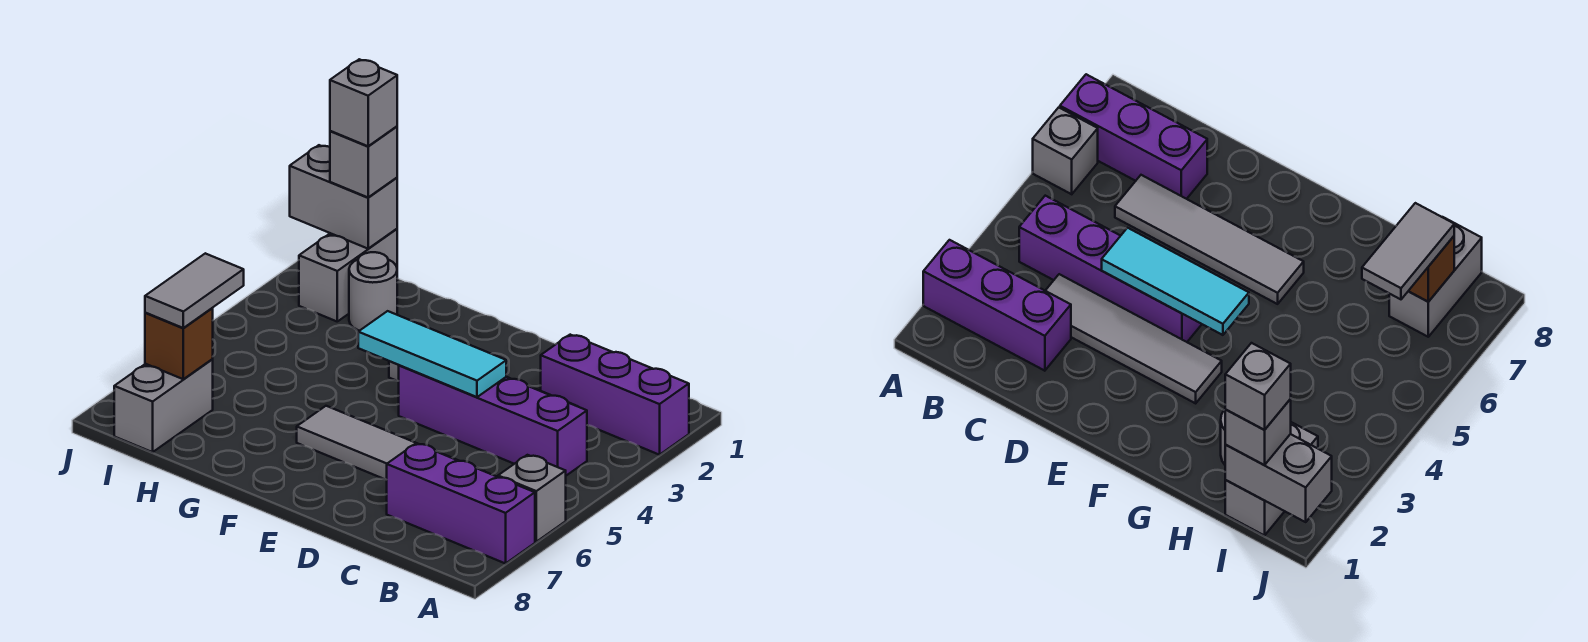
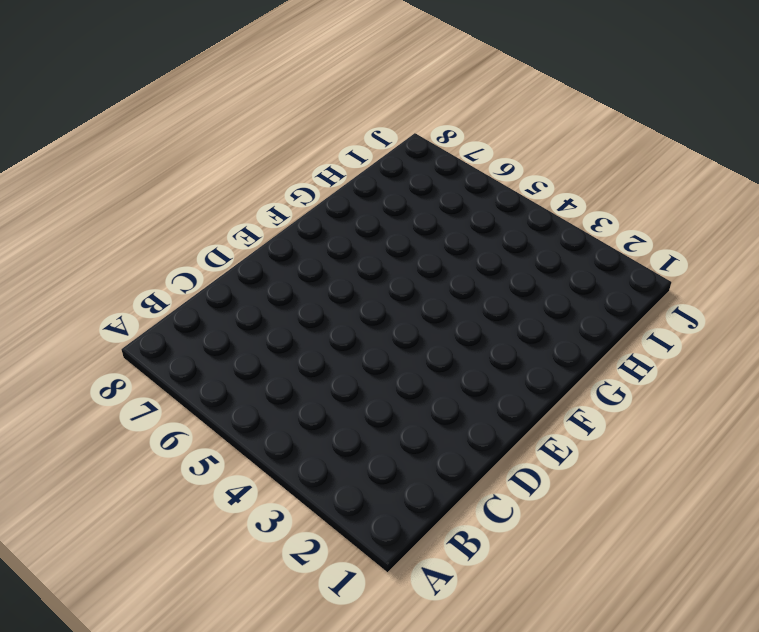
none -> purple 1x3 brick [541,335,689,455]
none -> grey 1x1 brick [498,455,566,542]
none -> purple 1x3 brick [387,443,535,564]

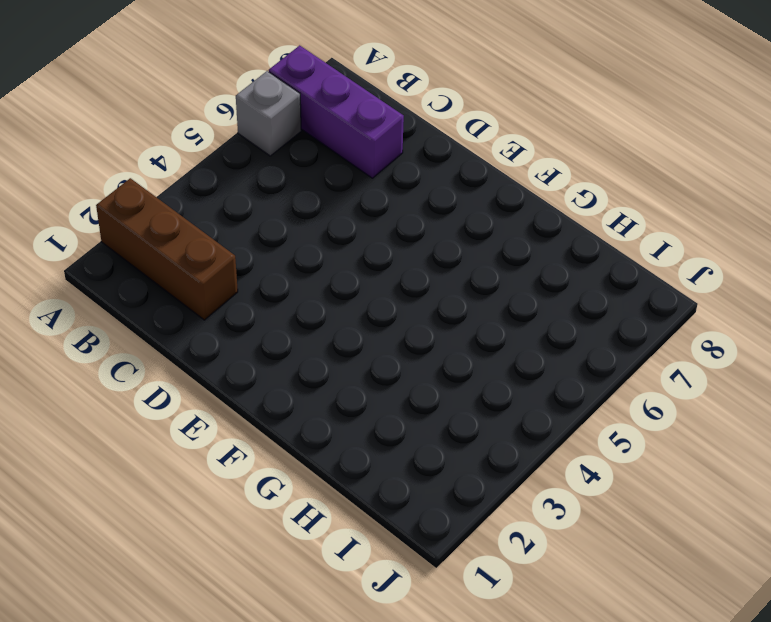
brown 1x3 brick [96,178,238,320] -> purple 1x3 brick [541,335,689,455]
none -> purple 1x4 brick [399,365,587,476]
none -> grey 1x4 tile [1045,274,1222,403]
none -> grey 1x4 tile [297,406,483,480]

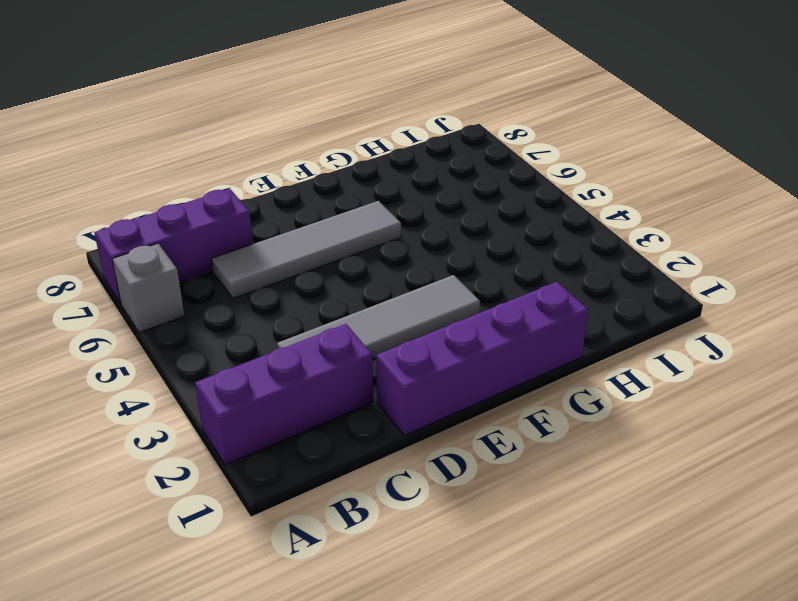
purple 1x4 brick [376,282,588,436] -> purple 1x4 brick moved to [399,365,587,476]
none -> grey 1x1 round brick [349,252,397,331]
none -> grey 1x2 brick [299,229,397,321]
none -> grey 1x2 brick [114,359,213,452]

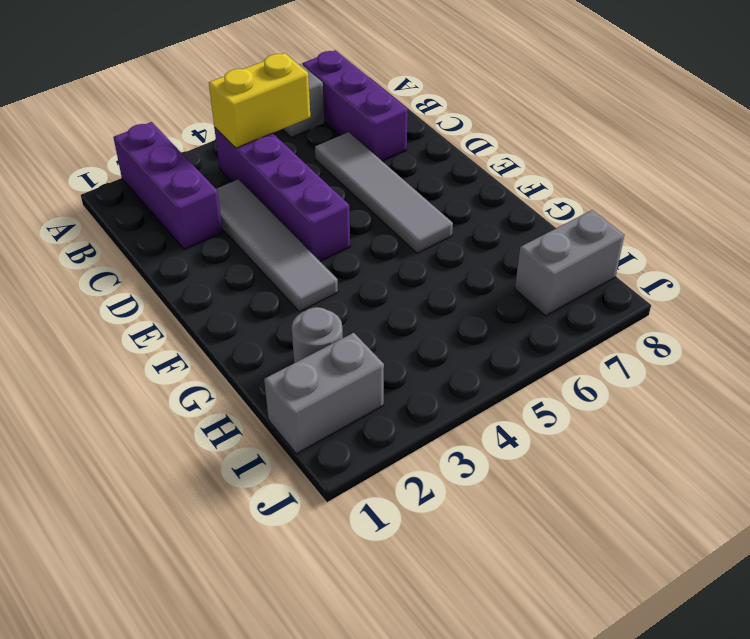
yellow 1x2 brick [209,53,310,148] -> none
none -> cyan 1x3 tile [358,311,506,397]
none -> grey 1x2 brick [290,145,397,249]
none -> brown 1x1 brick [145,308,213,379]

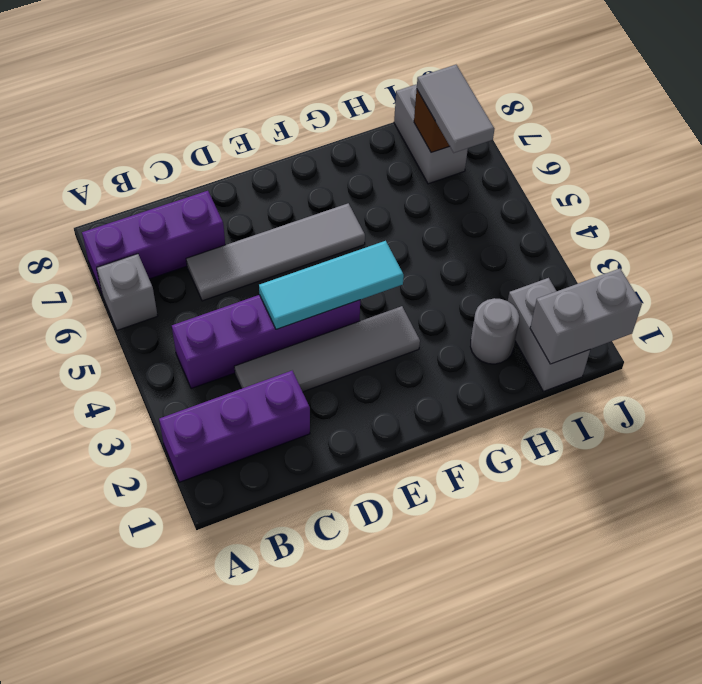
none -> grey 1x1 brick [330,126,397,197]
none -> grey 1x1 brick [330,59,397,146]

